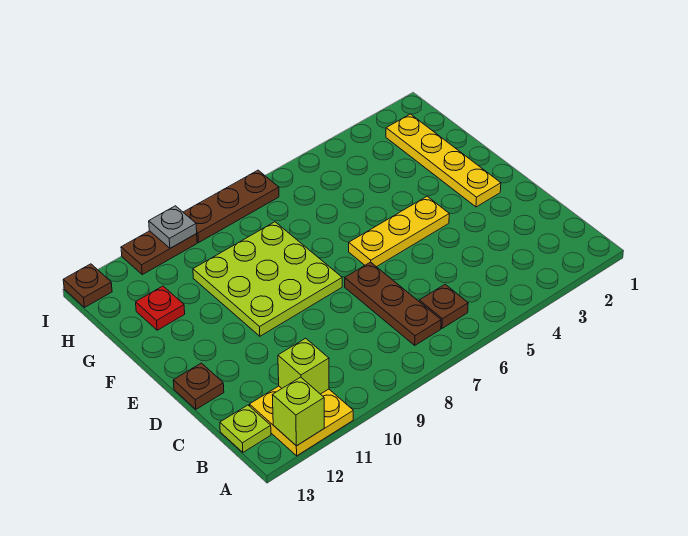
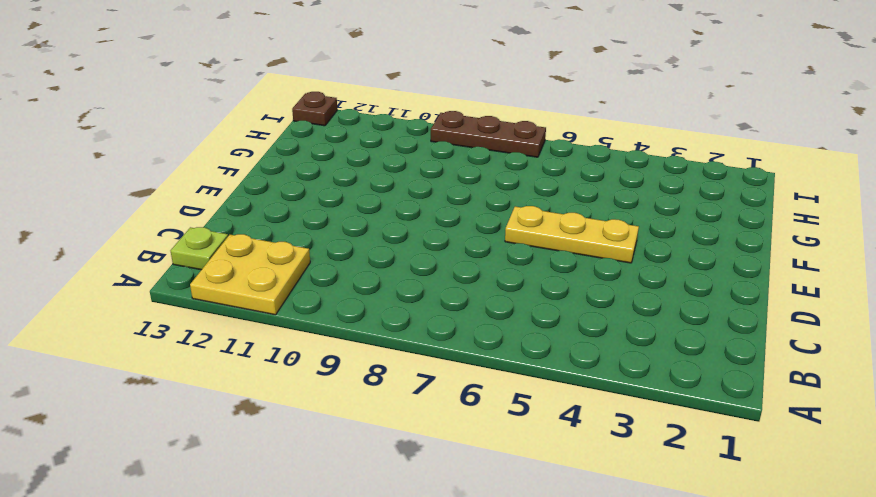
none -> brown 1x1 plate [419,285,468,328]
none -> brown 1x3 plate [345,262,441,345]
none -> brown 1x1 plate [173,363,224,409]

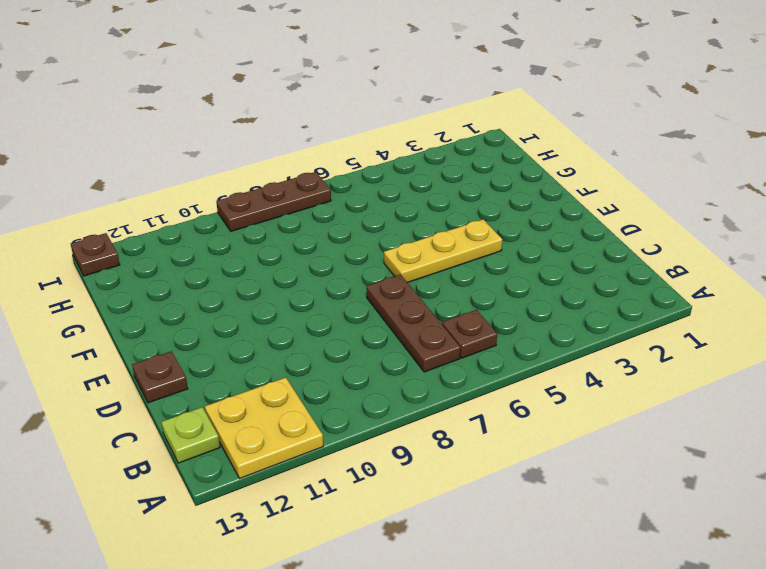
none -> yellow 1x4 plate [386,114,501,207]
none -> lime 3x3 plate [193,222,342,336]
none -> red 1x1 plate [136,286,185,330]

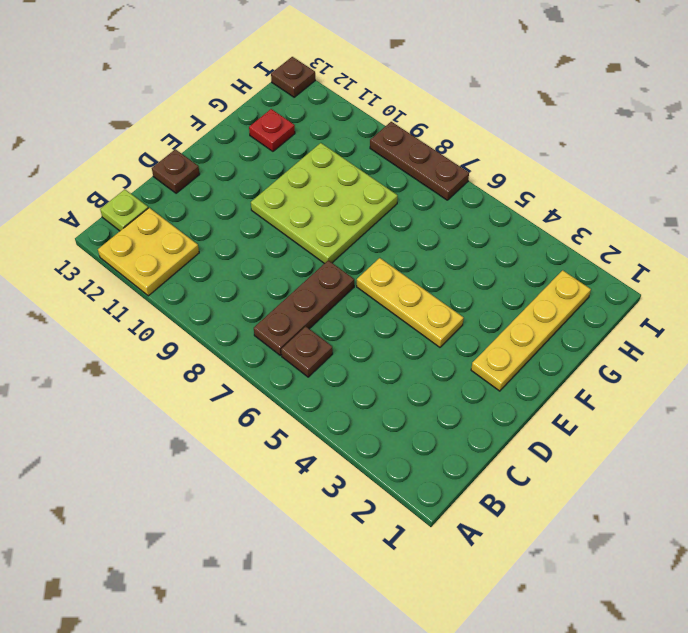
none -> brown 1x2 plate [121,231,197,275]
none -> lime 1x1 brick [272,377,324,446]
none -> lime 1x1 brick [278,338,329,394]

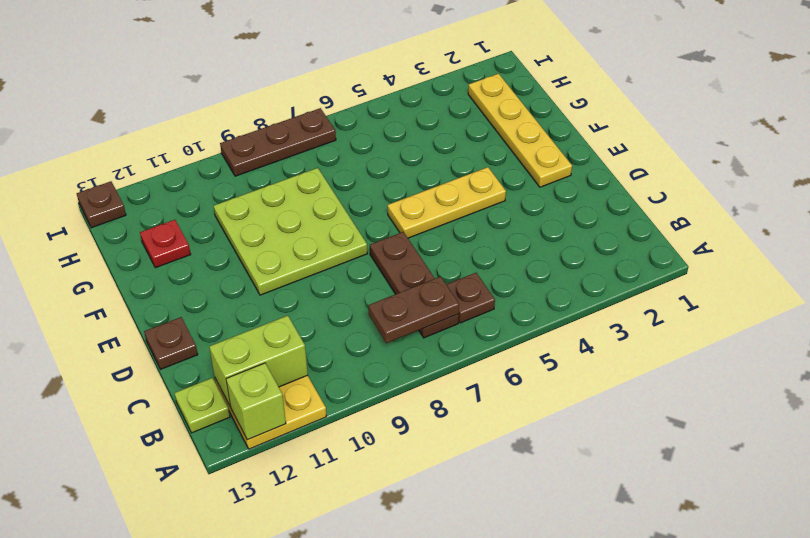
brown 1x2 plate [369,277,459,343] -> brown 1x2 plate moved to [121,231,197,275]
lime 1x2 brick [209,316,308,407] -> lime 1x1 brick [278,338,329,394]
none -> grey 1x1 plate [149,206,197,248]

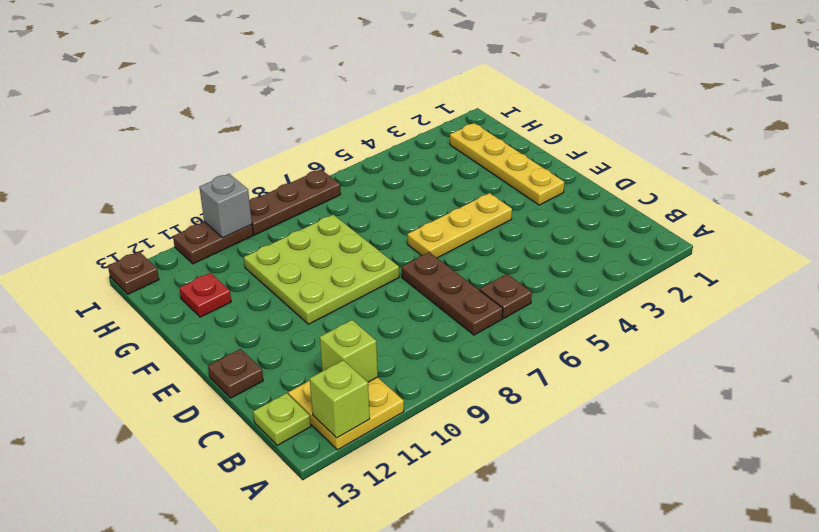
grey 1x1 brick [199,174,252,238] -> grey 1x1 plate [149,206,197,248]

